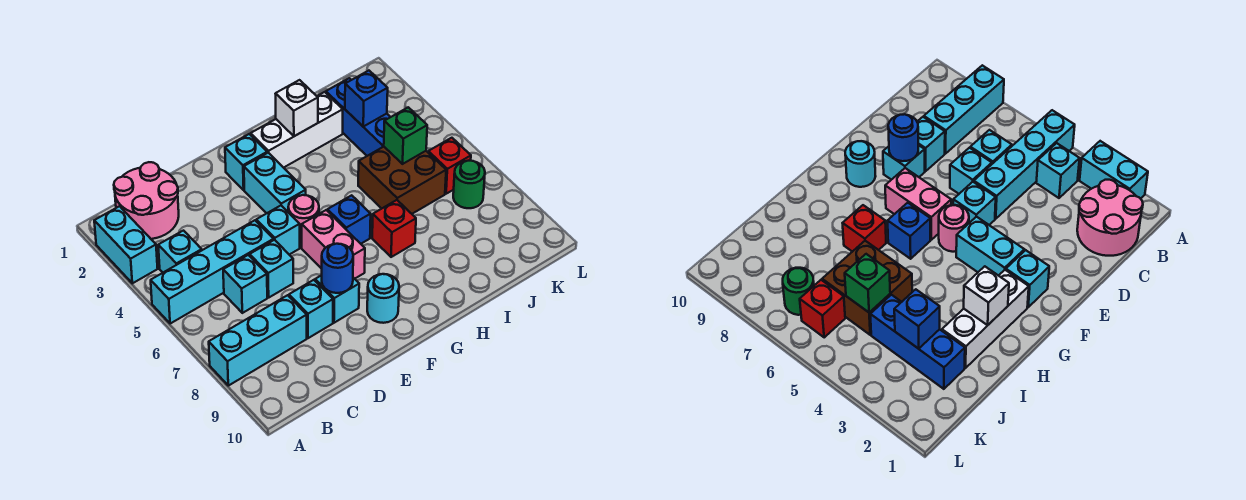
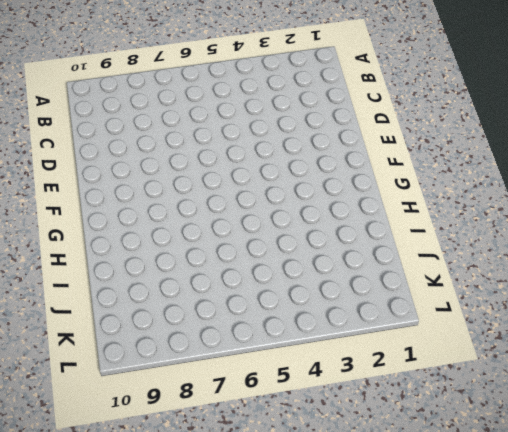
none -> cyan 1x2 brick [94,206,158,283]
none -> cyan 1x4 brick [151,220,274,324]
none -> cyan 1x3 brick [209,295,307,386]

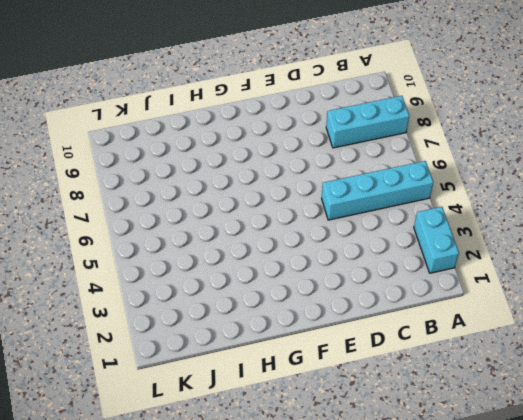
none -> pink 2x2 round brick [114,162,179,239]
none -> cyan 1x1 brick [158,231,202,272]
none -> cyan 1x1 brick [223,255,267,313]

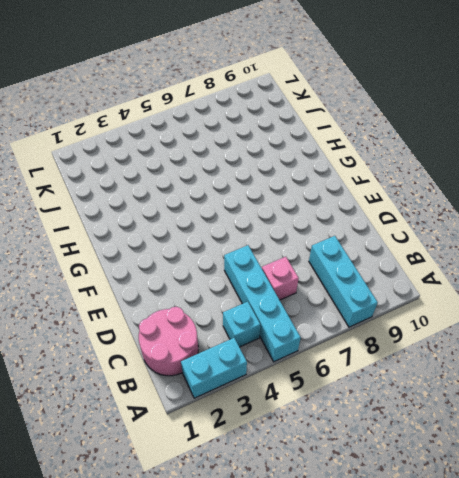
pink 1x1 brick [262,257,299,300] -> cyan 1x1 brick [223,255,267,313]
none -> cyan 1x1 brick [250,240,293,297]
none -> cyan 1x1 brick [289,280,333,338]
none -> cyan 1x1 brick [256,206,300,255]

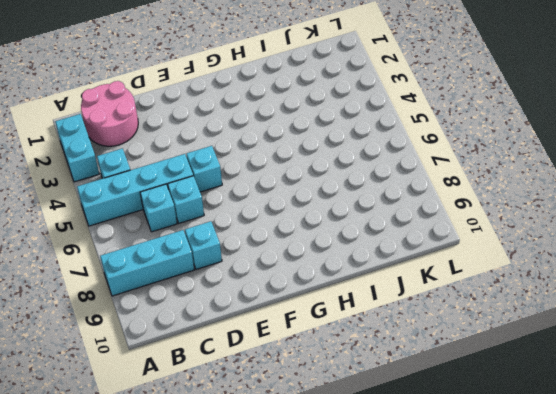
none -> cyan 1x1 brick [315,275,359,323]
none -> cyan 1x1 brick [225,134,267,190]
none -> cyan 1x2 brick [244,153,306,213]

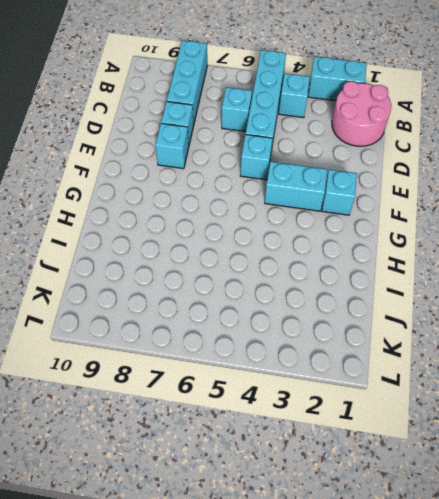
none -> cyan 1x1 brick [250,240,293,297]
none -> pink 1x1 round brick [288,195,319,243]
none -> pink 1x2 brick [302,210,365,279]

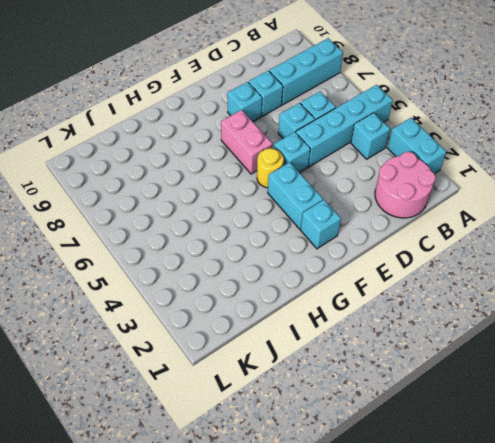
yellow 1x1 round brick [257,148,284,188] -> pink 1x1 round brick [288,195,319,243]
none -> cyan 1x1 round brick [367,274,399,323]
none -> white 1x3 brick [251,92,343,168]
none -> blue 1x1 brick [327,195,371,244]

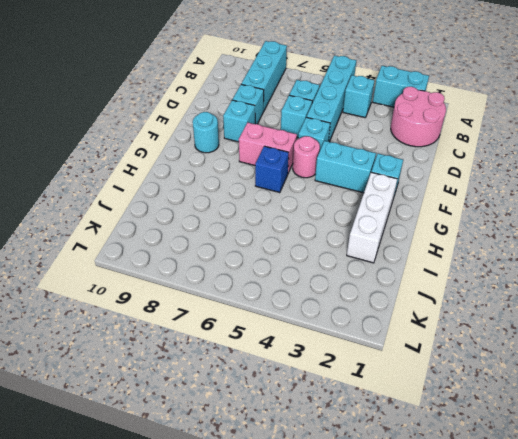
none -> red 1x1 brick [372,200,416,257]
none -> brown 2x2 brick [358,147,446,214]
none -> blue 1x3 brick [326,78,390,156]

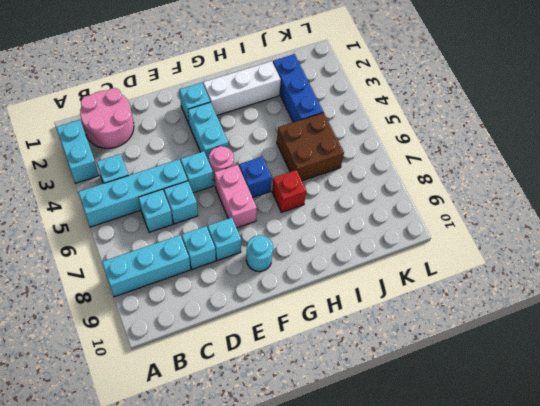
none -> red 1x1 brick [428,138,471,194]
none -> green 1x1 round brick [453,161,485,208]
none -> blue 1x1 round brick [322,244,353,293]

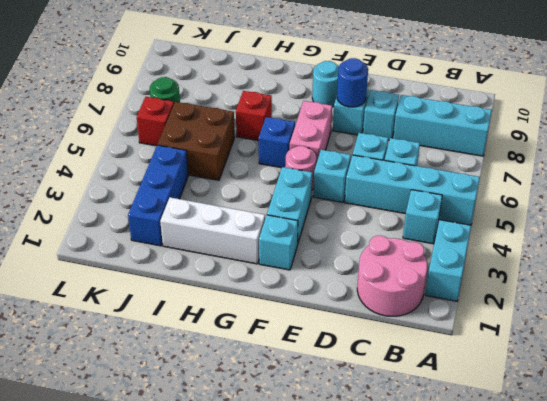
none -> white 1x1 brick [276,80,318,136]
none -> blue 1x1 brick [345,71,388,126]
none -> green 1x1 brick [384,107,427,164]

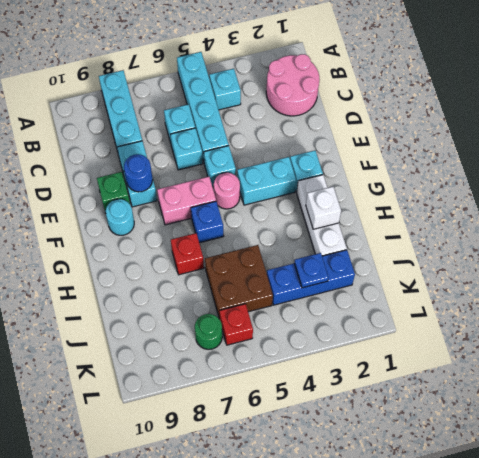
green 1x1 brick [97,172,130,213] -> green 1x1 brick moved to [384,107,427,164]
blue 1x1 plate [294,253,328,288] -> blue 1x1 brick [345,71,388,126]
none -> cyan 1x2 brick [94,206,158,283]

